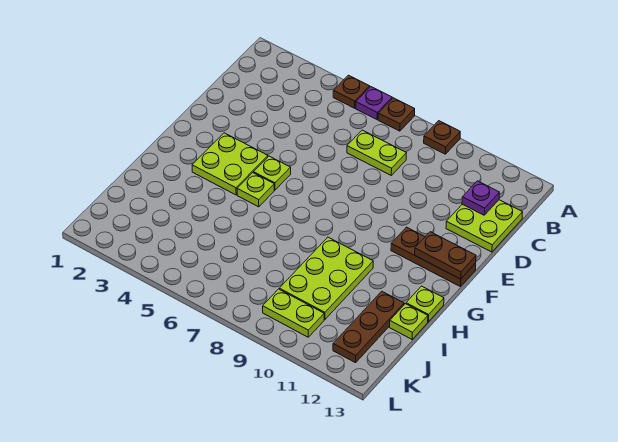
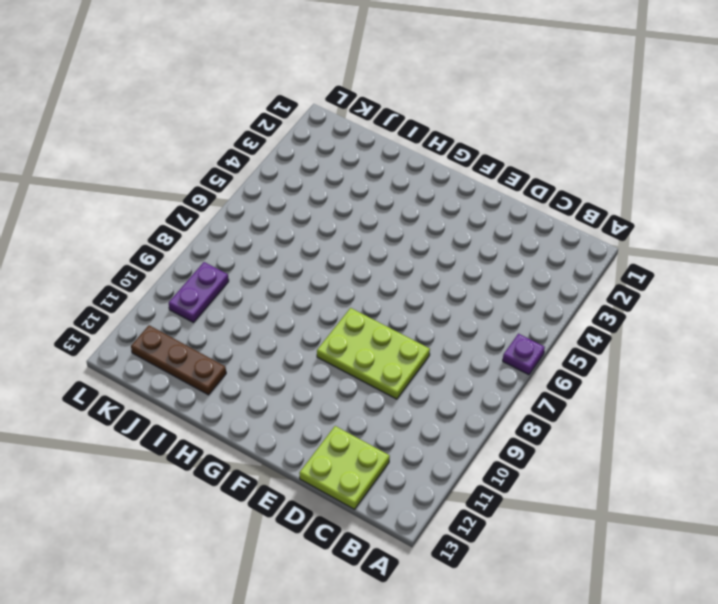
lime 2x3 plate [317,308,430,399] -> lime 2x3 plate moved to [279,237,373,320]
purple 1x2 plate [169,262,229,323] -> lime 1x2 plate [263,289,324,337]
none -> brown 1x1 plate [333,75,370,108]
none -> brown 1x1 plate [378,98,415,131]
none -> brown 1x1 plate [424,121,460,154]

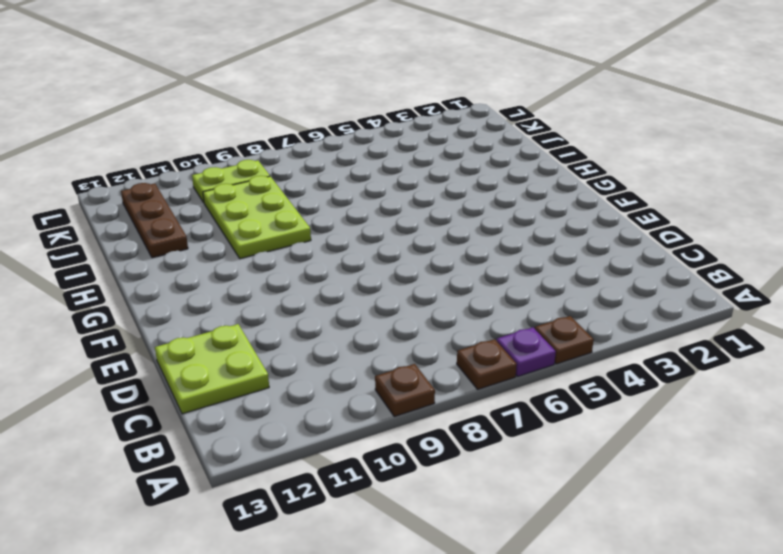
none -> lime 1x2 plate [347,130,406,175]
none -> lime 2x2 plate [192,133,268,195]
none -> lime 1x1 plate [254,156,291,190]

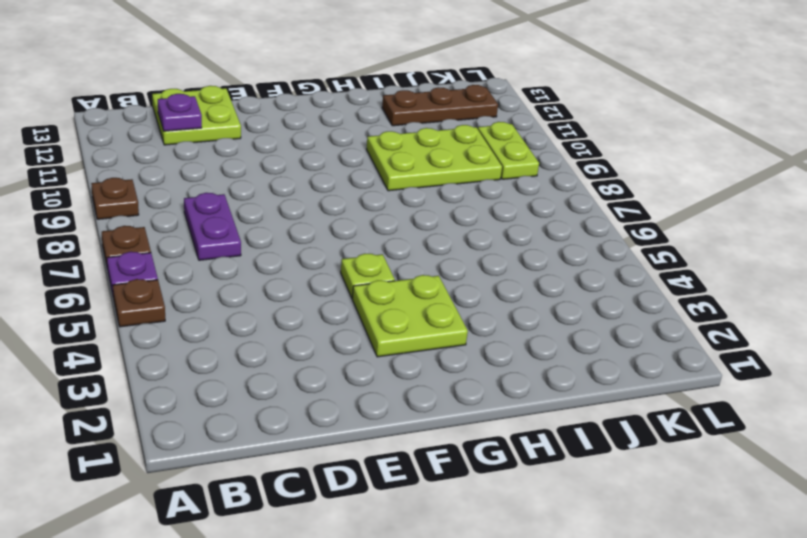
purple 1x2 plate [184,193,241,260] -> lime 1x2 plate [347,130,406,175]
none -> brown 1x3 plate [391,227,476,286]
none -> lime 1x1 plate [237,173,274,207]
none -> lime 1x1 plate [406,286,444,322]

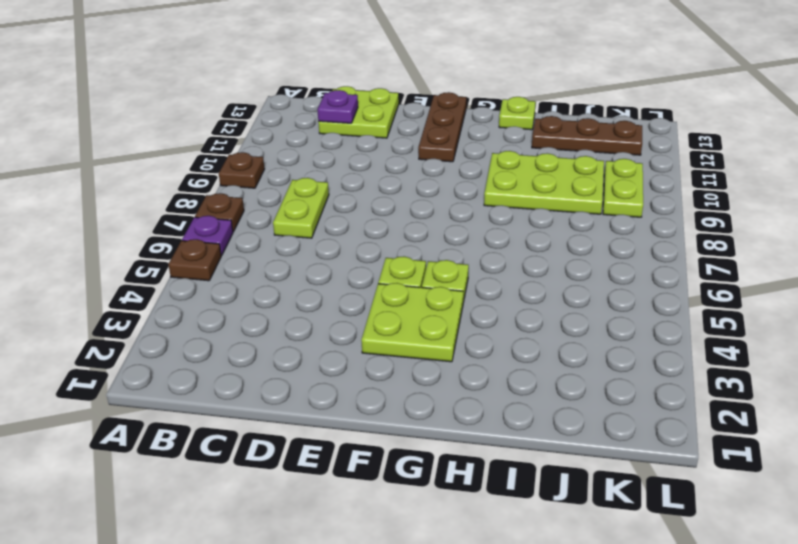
none -> lime 1x1 plate [390,304,428,339]
none -> brown 1x2 plate [415,232,476,279]

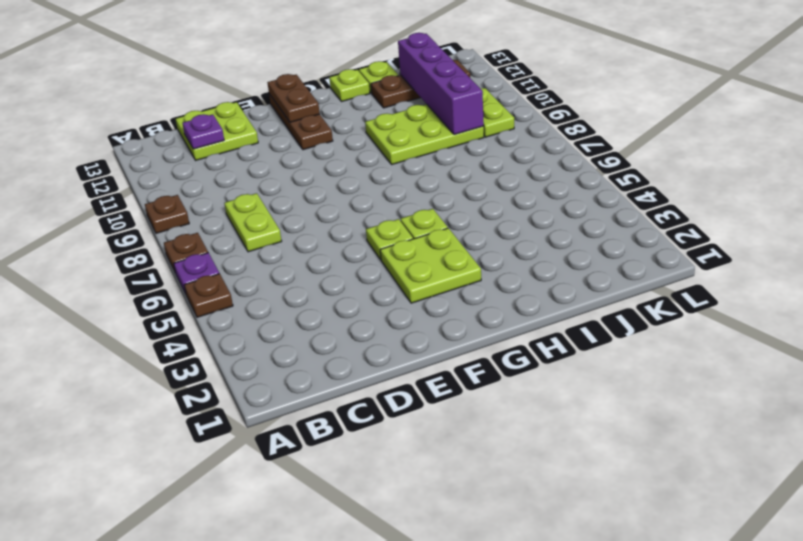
purple 1x4 brick [398,33,484,135] -> none

